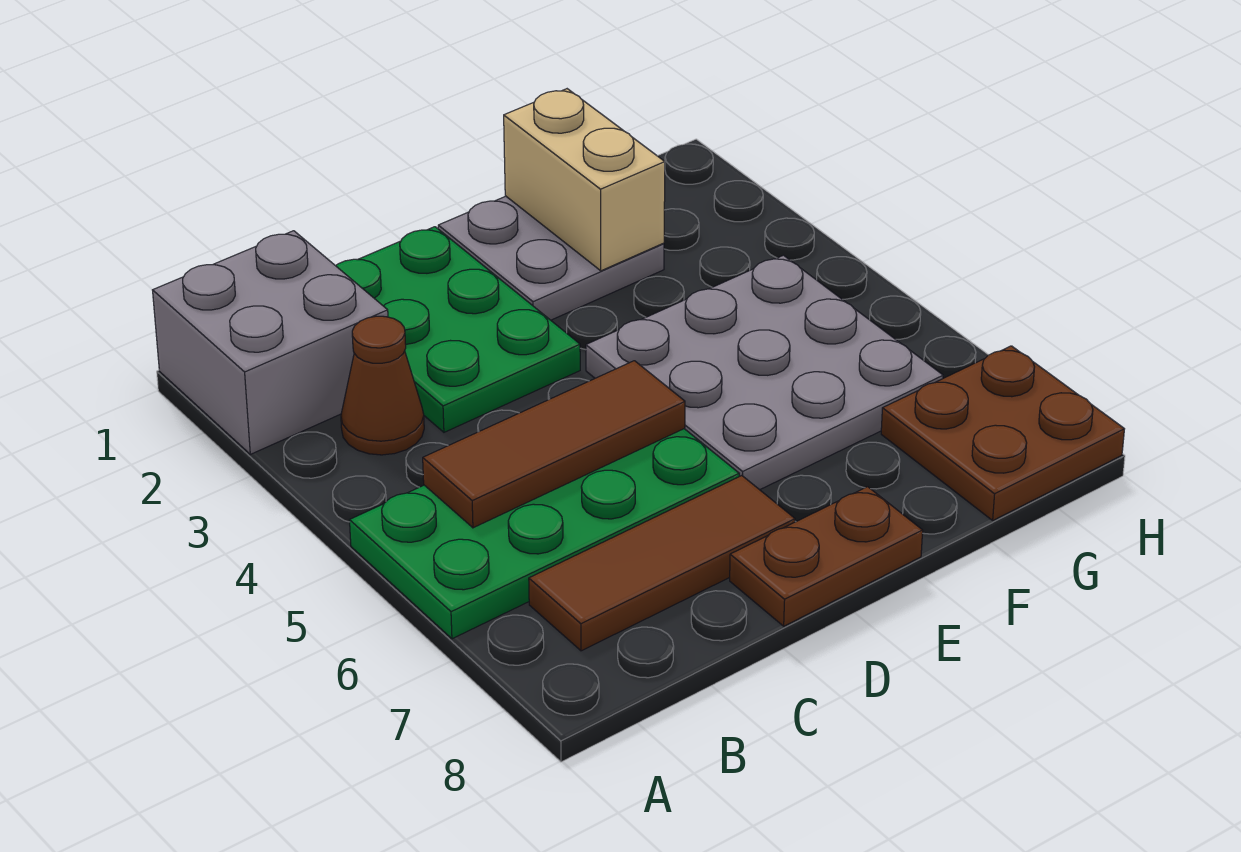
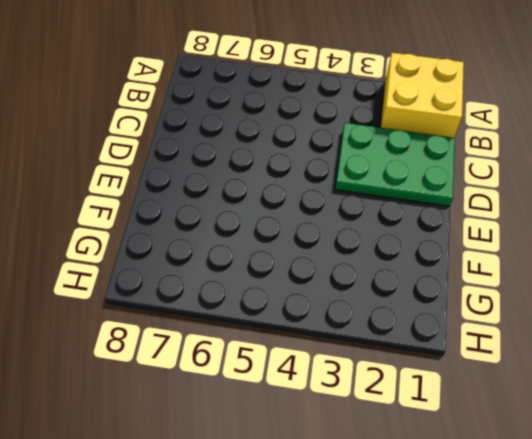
yellow 2x2 brick [380,53,464,138] -> grey 2x2 brick [153,231,388,454]
none -> green 2x4 plate [350,429,739,639]
none -> brown 1x1 cone [341,316,424,455]

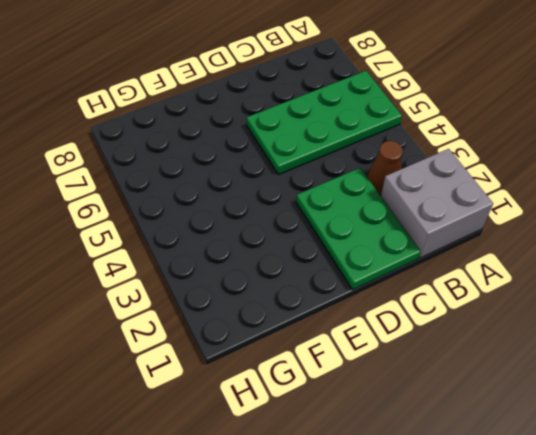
none -> brown 1x3 tile [529,476,795,651]
none -> brown 1x2 plate [730,487,923,626]

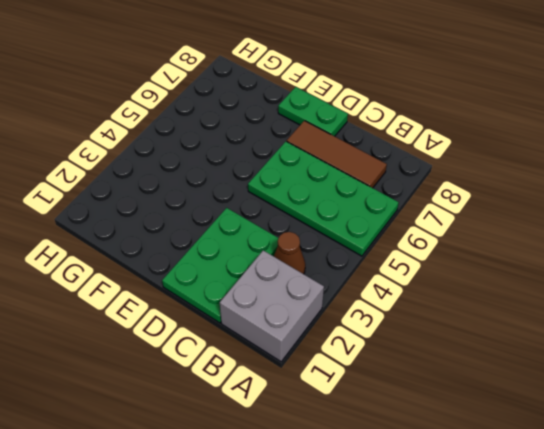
green 1x2 plate [278,87,348,136] -> brown 1x2 plate [730,487,923,626]
none -> grey 2x2 plate [438,196,664,320]
none -> grey 3x3 plate [586,255,943,490]

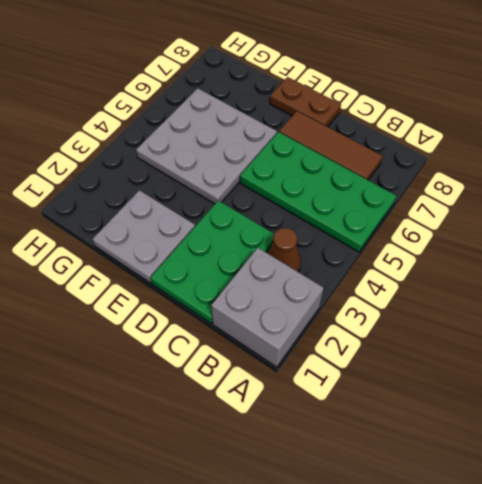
none -> brown 2x2 plate [881,346,1124,520]
none -> brown 1x3 tile [423,361,685,528]

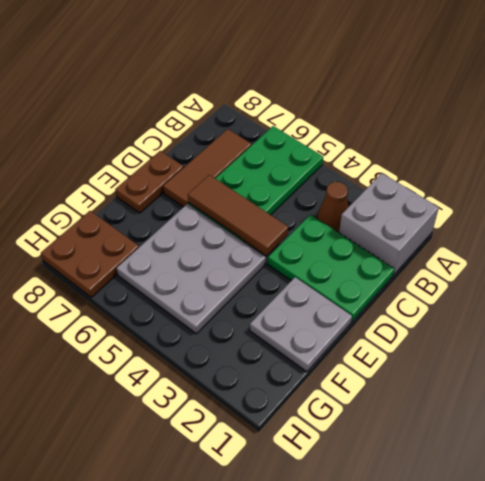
brown 1x3 tile [188,175,288,255] -> brown 1x3 tile turned to [423,361,685,528]
none -> tan 1x2 brick [504,89,665,271]

